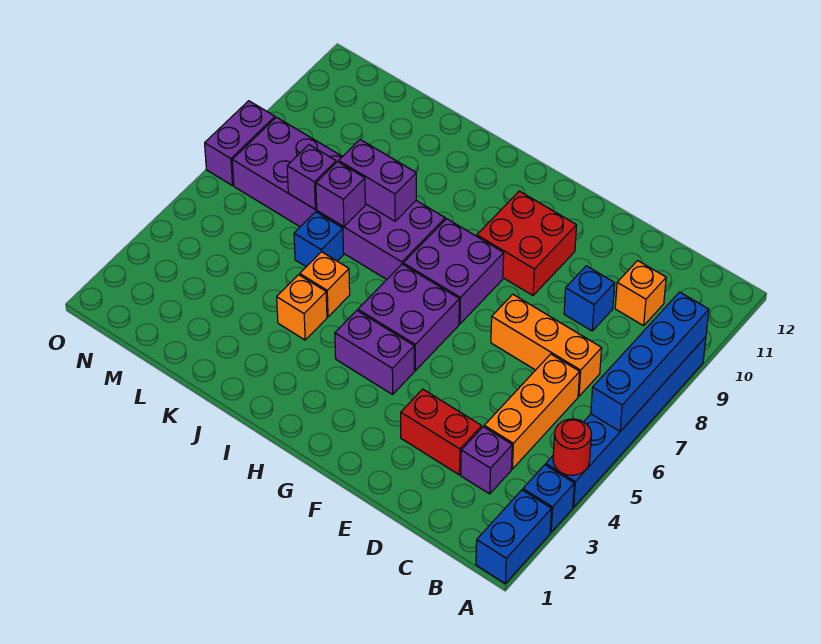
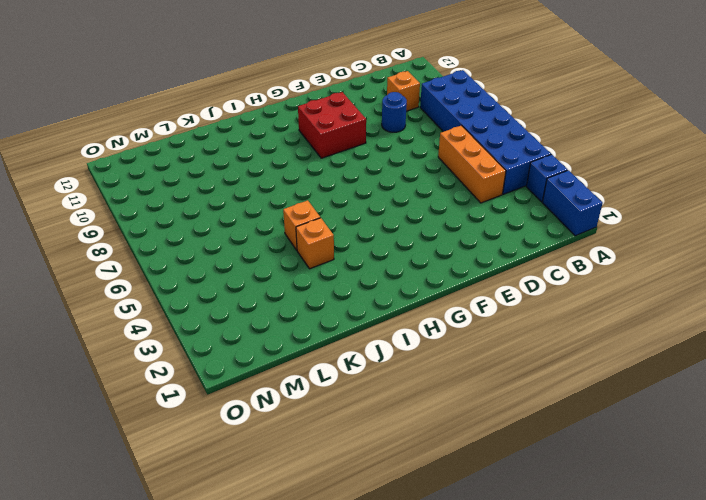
blue 2x6 brick [420,70,551,194] -> blue 1x6 brick [546,337,706,507]
blue 1x1 round brick [382,92,407,132] -> blue 1x1 brick [564,266,615,331]
none -> purple 1x1 brick [461,427,512,494]
none -> orange 1x3 brick [491,294,602,396]
none -> red 1x2 brick [401,389,482,475]

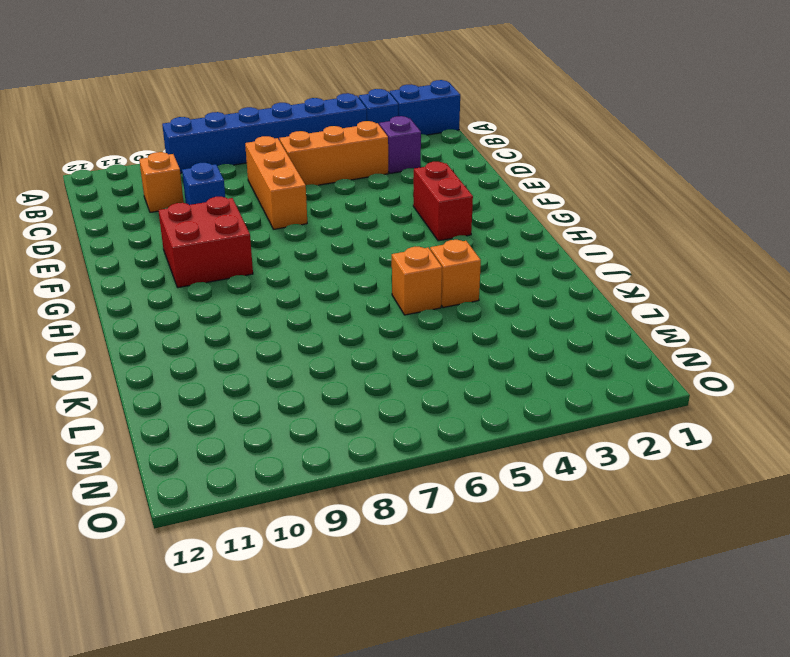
red 1x2 brick [413,162,473,241] -> red 1x2 brick moved to [401,389,482,475]
none -> purple 1x2 brick [335,311,414,394]
none -> purple 2x2 brick [358,264,459,371]
none -> purple 2x2 brick [403,219,504,324]

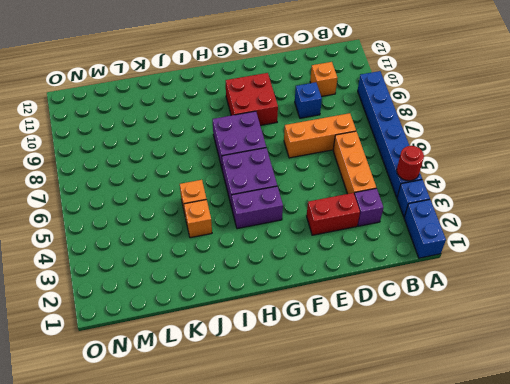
none -> purple 2x6 brick [232,117,445,279]
none -> blue 1x1 brick [294,212,344,267]
none -> purple 1x2 brick [205,101,275,186]

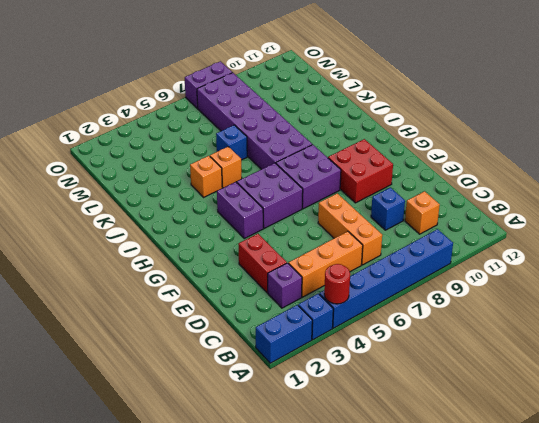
none -> blue 1x4 brick [591,292,709,431]
none -> purple 1x2 brick [339,140,416,221]
none -> purple 1x1 brick [316,162,365,227]

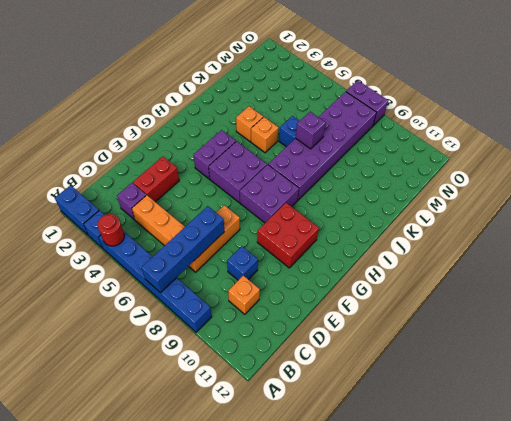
blue 1x4 brick [141,206,224,293] -> blue 1x4 brick turned to [591,292,709,431]
none -> purple 1x2 brick [339,140,416,221]
none -> purple 1x1 brick [287,145,336,209]

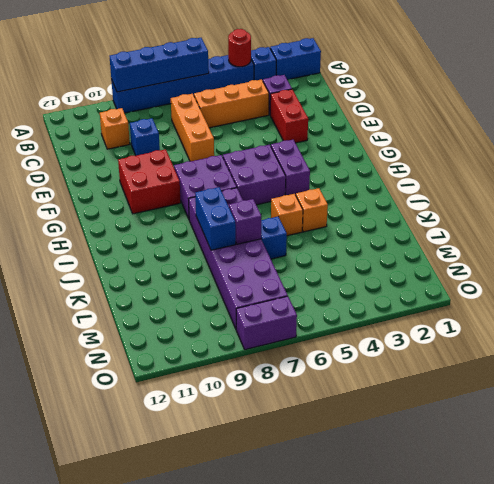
blue 1x2 brick [195,187,236,250] -> purple 1x2 brick [339,140,416,221]
none -> purple 1x1 brick [287,145,336,209]

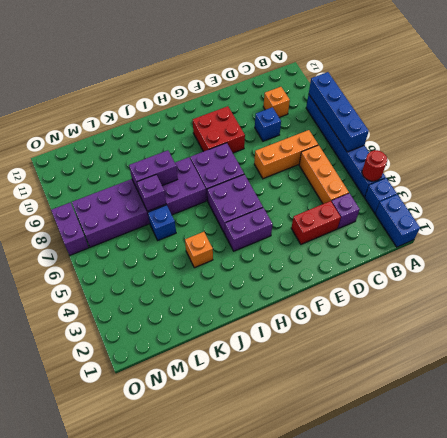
none -> orange 1x1 brick [300,252,350,317]
none -> purple 1x1 brick [287,145,336,209]

